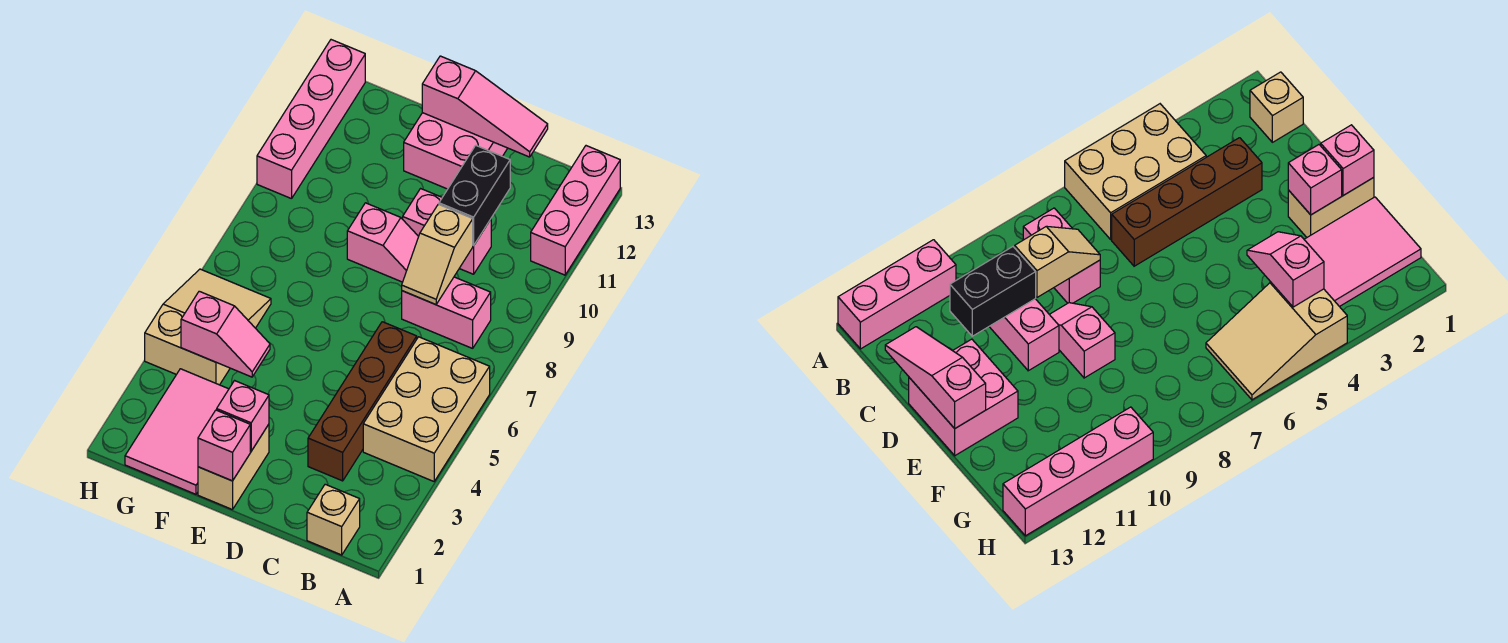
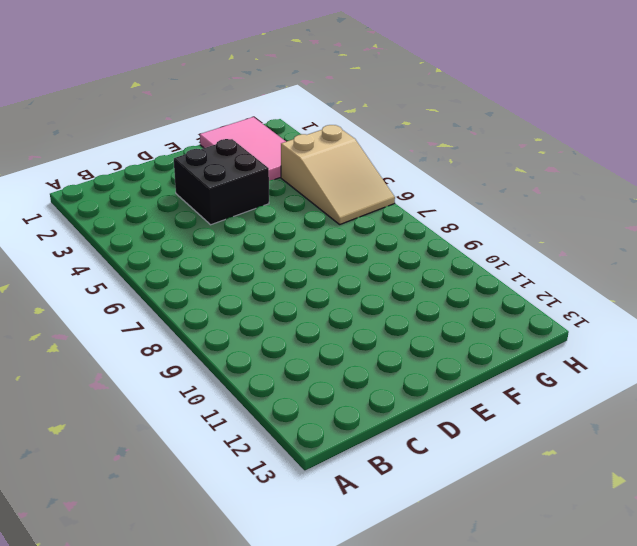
black 2x2 brick [174,139,269,225] -> none
none -> tan 2x3 brick [363,337,490,481]
none -> pink 1x3 brick [531,146,620,275]
none -> tan 1x1 brick [307,484,360,555]

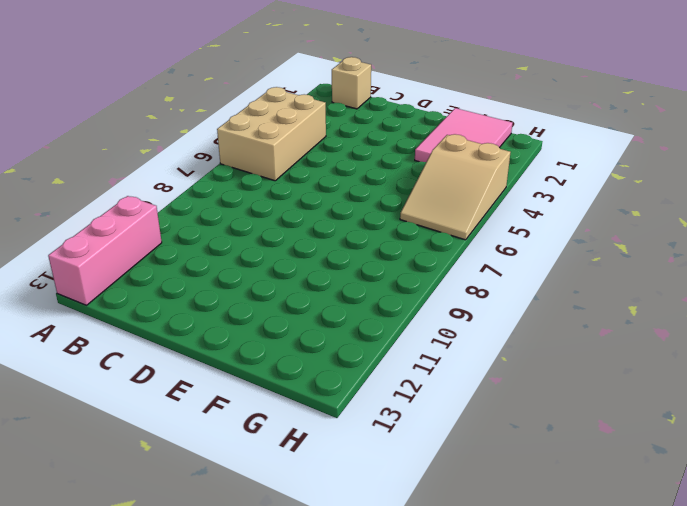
none -> pink 1x2 brick [402,277,491,348]
none -> brown 1x4 brick [308,322,417,481]
none -> pink 1x2 brick [403,189,491,274]

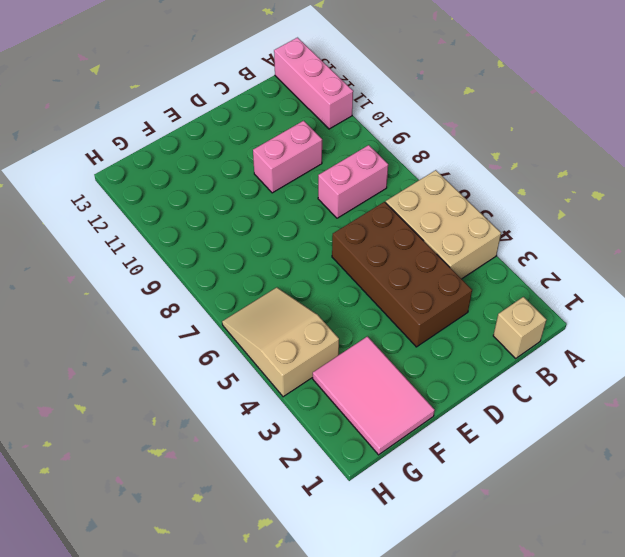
brown 2x4 brick [332,202,472,347] -> brown 1x4 brick [308,322,417,481]
none -> pink 1x2 slope [347,203,419,282]
none -> pink 2x2 brick [404,113,508,189]
none -> tan 1x2 brick [198,424,269,510]

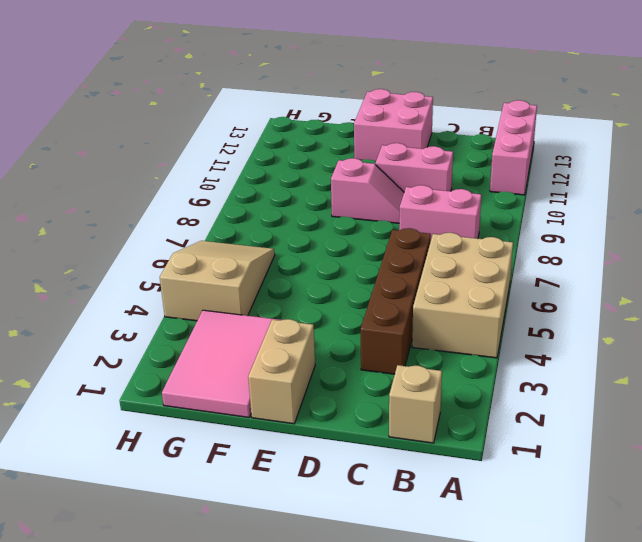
none -> pink 1x4 brick [257,40,365,199]
none -> tan 1x2 slope [402,204,473,305]
none -> black 1x2 brick [439,145,510,246]

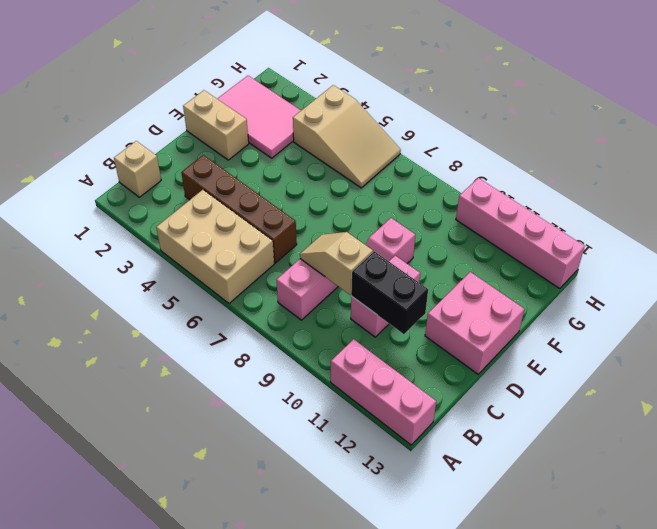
none -> pink 1x3 slope [422,56,548,157]
none -> pink 1x1 brick [198,410,250,481]
none -> pink 1x1 brick [217,381,269,451]

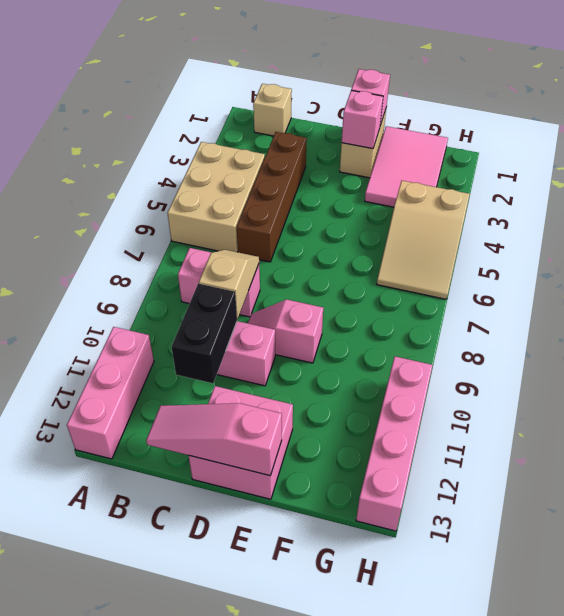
none -> pink 1x2 slope [181,291,270,377]

